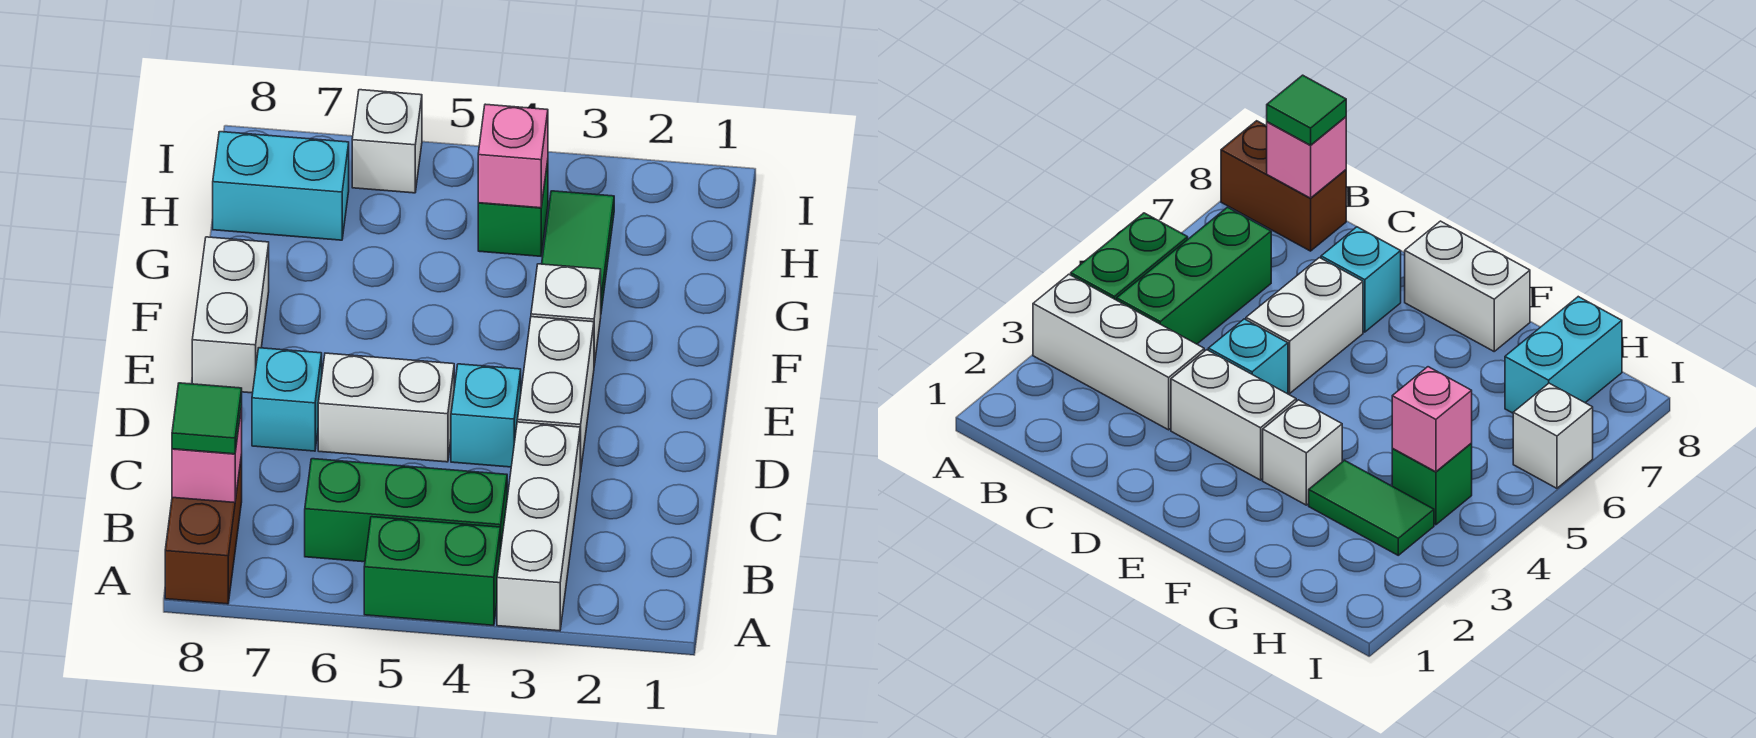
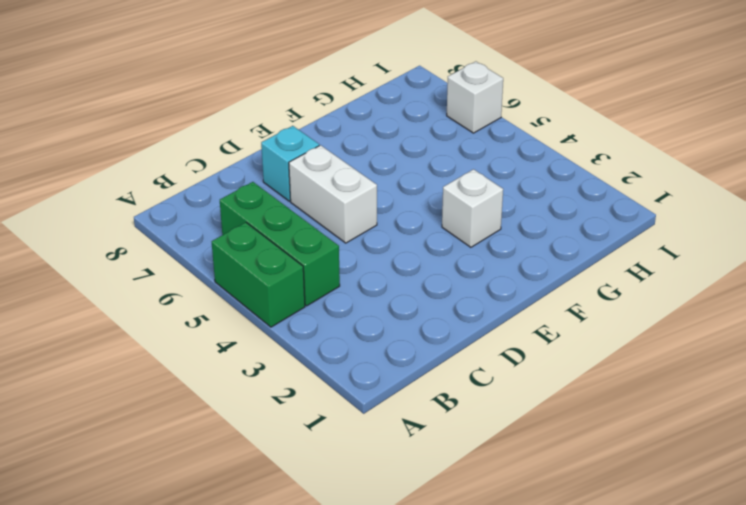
none -> white 1x3 brick [497,422,580,631]
none -> brown 1x2 brick [165,455,242,604]
none -> white 1x2 brick [517,317,594,472]

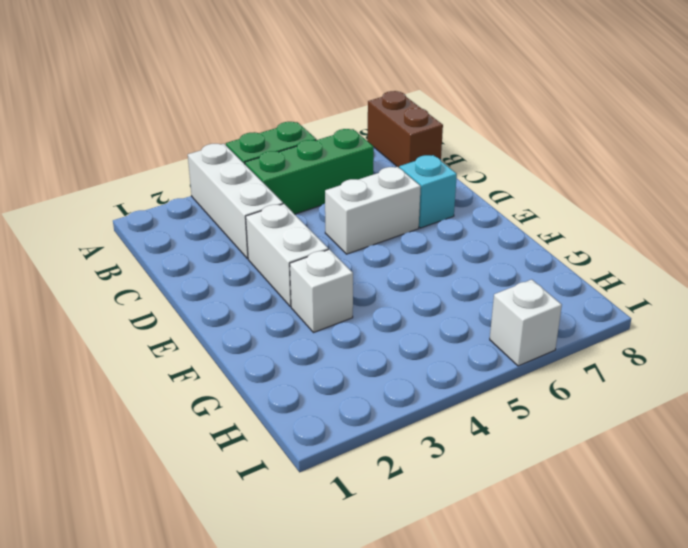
none -> cyan 1x1 brick [451,364,521,467]
none -> white 1x2 brick [192,237,269,393]
none -> green 1x2 tile [542,191,614,311]

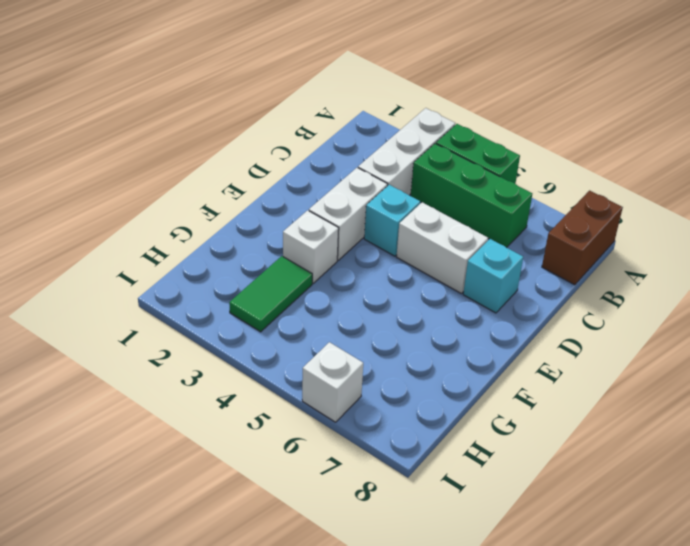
none -> white 1x2 brick [192,237,269,393]
none -> green 1x1 brick [478,161,548,256]
none -> cyan 1x2 brick [213,132,349,240]

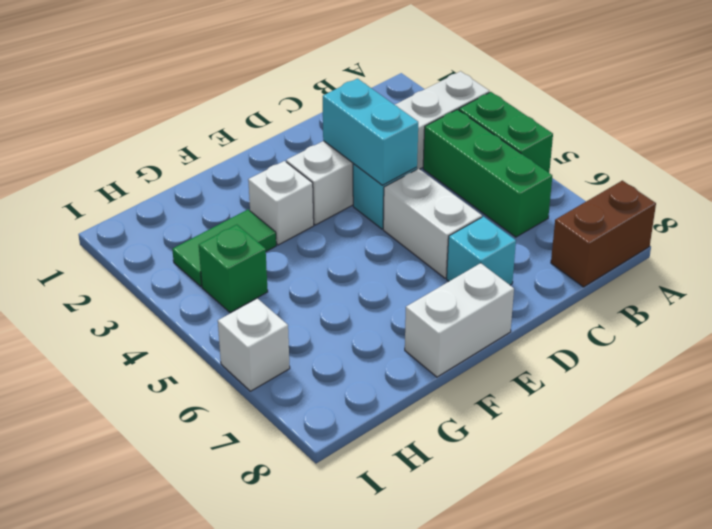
cyan 1x2 brick [323,79,418,185] -> cyan 1x2 brick moved to [213,132,349,240]
none -> pink 1x1 brick [172,406,242,503]
none -> pink 1x1 brick [478,104,548,208]
none -> green 1x1 tile [172,383,242,454]

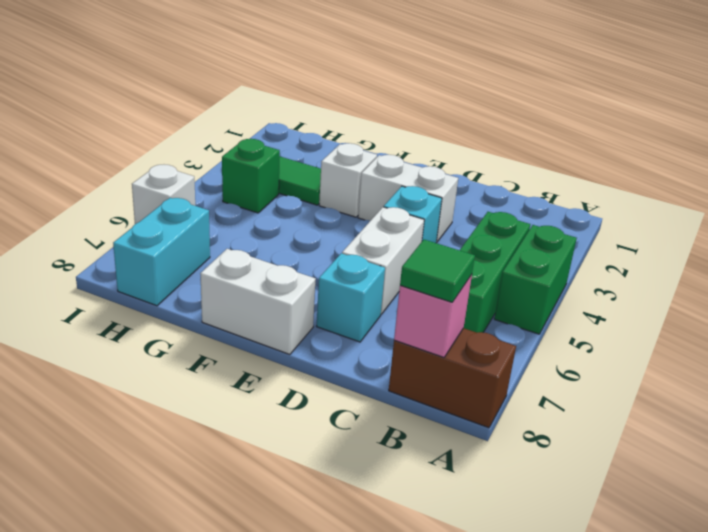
none -> white 1x3 brick [497,422,580,631]
none -> pink 1x1 brick [478,104,548,208]

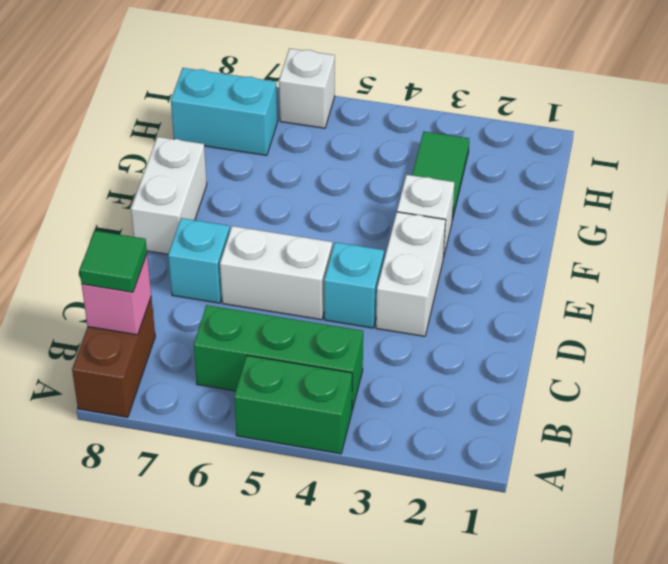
none -> white 1x3 brick [497,422,580,631]
none -> green 1x1 brick [478,161,548,256]
none -> pink 1x1 brick [478,104,548,208]

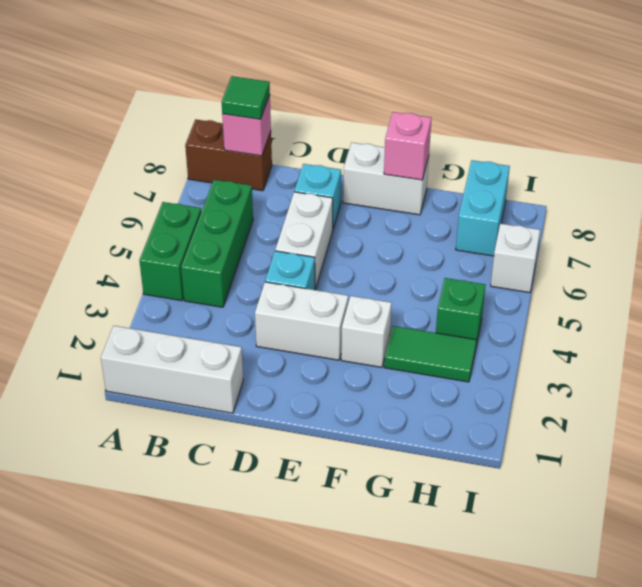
white 1x3 brick [101,326,243,413] -> white 1x3 brick moved to [497,422,580,631]
pink 1x1 brick [384,112,431,180] -> pink 1x1 brick moved to [478,104,548,208]

